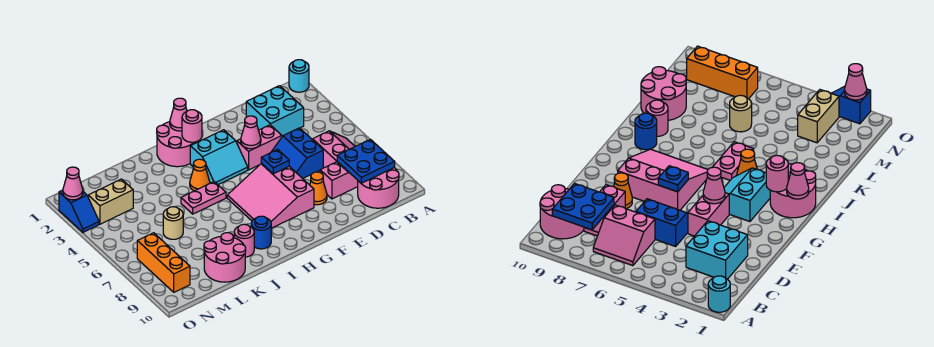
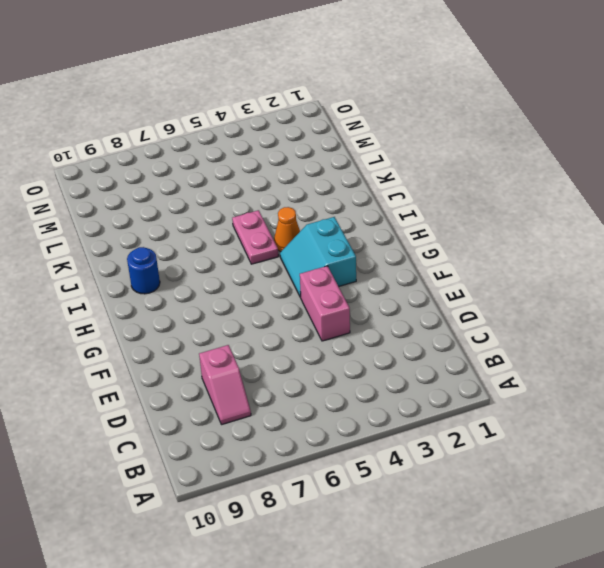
none -> cyan 1x1 round brick [289,60,309,92]
none -> pink 2x2 slope [313,131,355,168]
none -> pink 2x2 round brick [358,168,399,208]

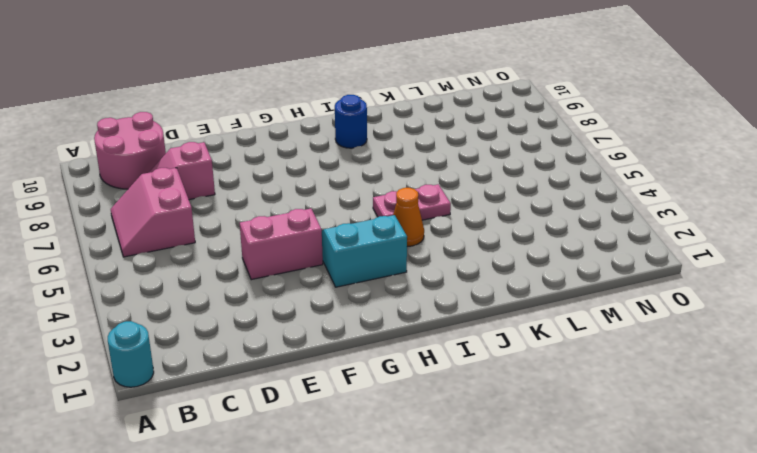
none -> cyan 2x2 brick [246,86,304,136]
none -> blue 2x2 slope [272,128,323,179]
none -> orange 1x1 cone [310,172,327,205]

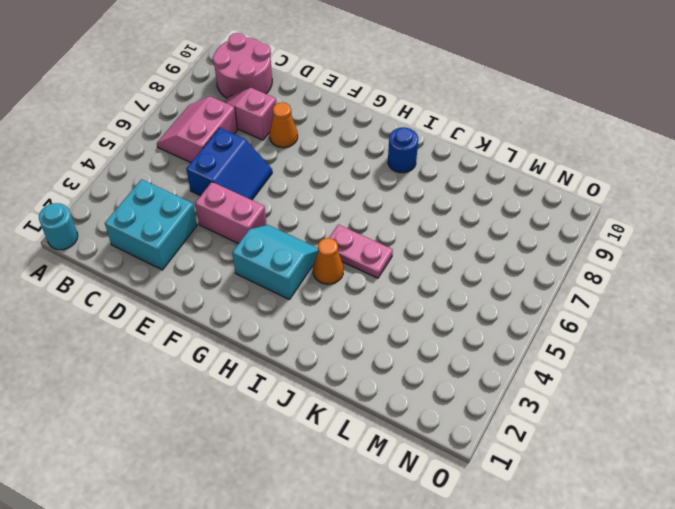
none -> pink 3x3 slope [227,163,314,228]
none -> pink 2x2 round brick [157,122,198,167]
none -> pink 1x1 round brick [234,224,254,257]

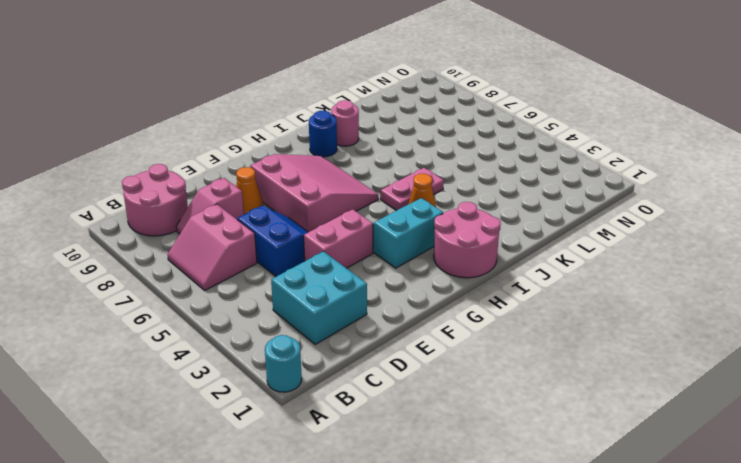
none -> pink 2x2 round brick [204,233,246,282]
none -> tan 1x1 round brick [163,207,183,239]
none -> tan 1x2 brick [88,179,133,224]

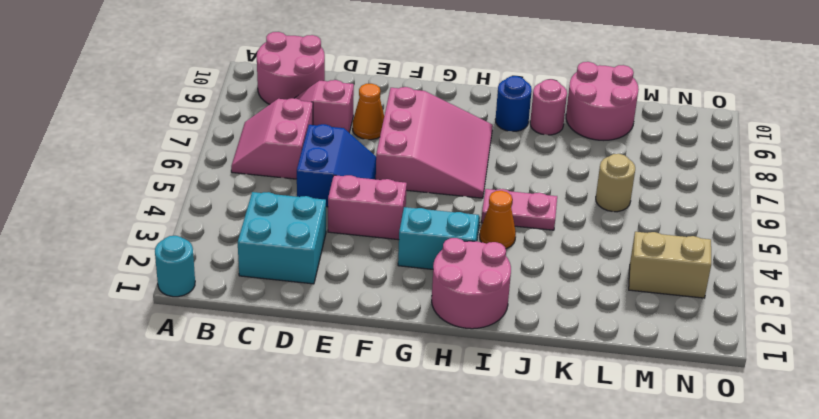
none -> orange 1x3 brick [137,233,190,292]
none -> blue 1x2 slope [59,190,99,232]
none -> blue 2x2 plate [337,139,395,183]

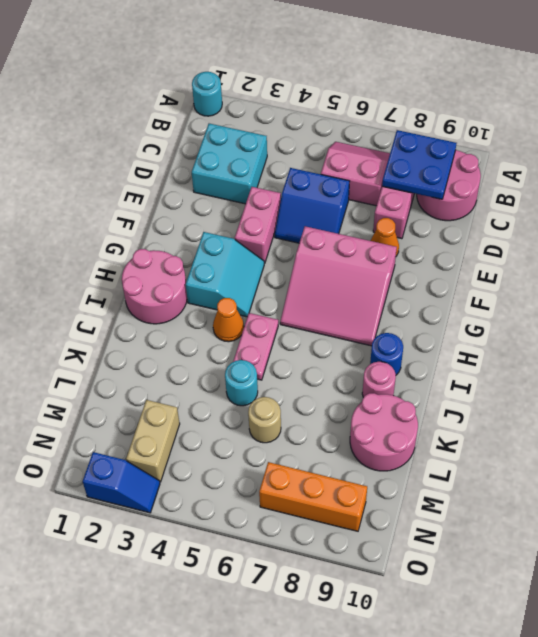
cyan 1x1 round brick [225,360,258,406] -> none
none -> pink 1x1 cone [241,116,261,149]
none -> blue 1x1 plate [261,149,289,174]
none -> pink 1x1 cone [170,98,187,131]

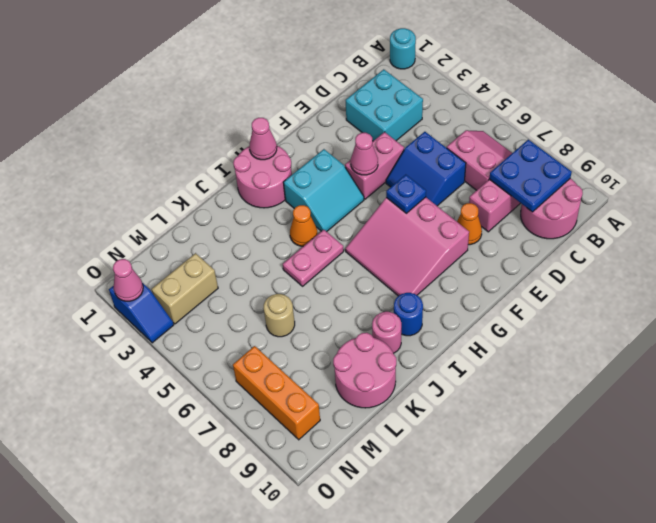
none -> pink 1x1 round brick [182,110,202,142]

